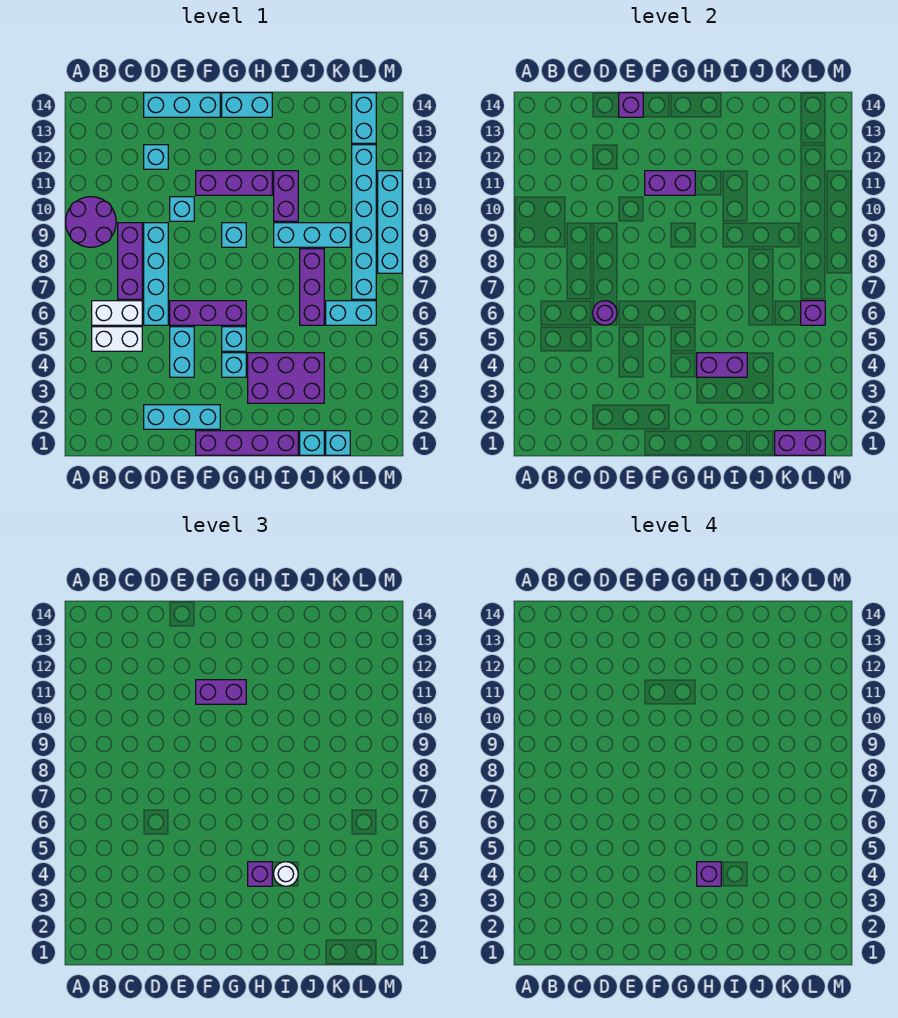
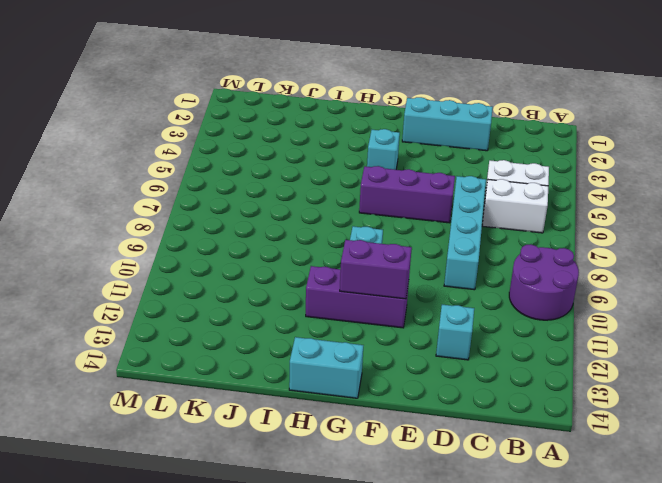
none -> purple 1x3 brick [118,223,142,299]
none -> cyan 1x3 brick [144,93,220,117]
none -> cyan 1x2 brick [170,327,194,377]
none -> cyan 1x1 brick [170,197,194,221]

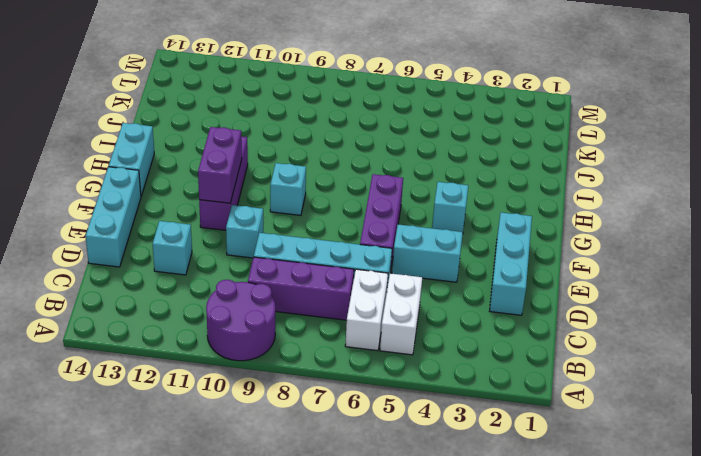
none -> purple 1x4 brick [196,431,298,455]
none -> cyan 1x1 brick [222,327,246,351]
none -> purple 2x3 brick [248,353,324,403]
none -> cyan 1x3 brick [274,223,350,247]

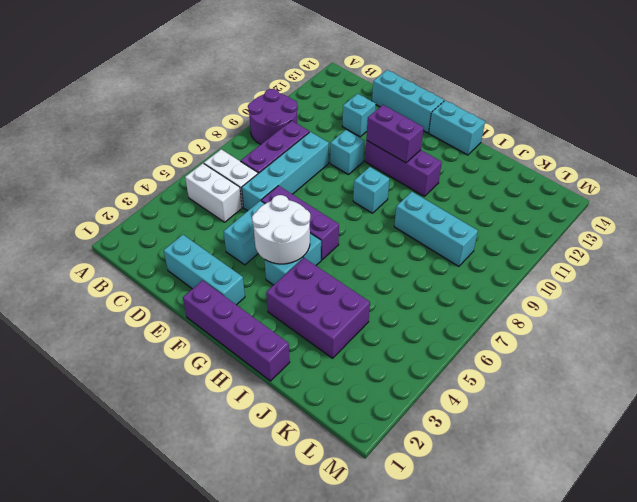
white 2x2 round brick [252,195,310,264] -> none
none -> purple 1x2 brick [274,171,298,221]
none -> cyan 1x1 brick [300,431,324,455]
none -> purple 1x3 brick [300,249,324,325]
none -> cyan 1x1 brick [326,431,350,455]

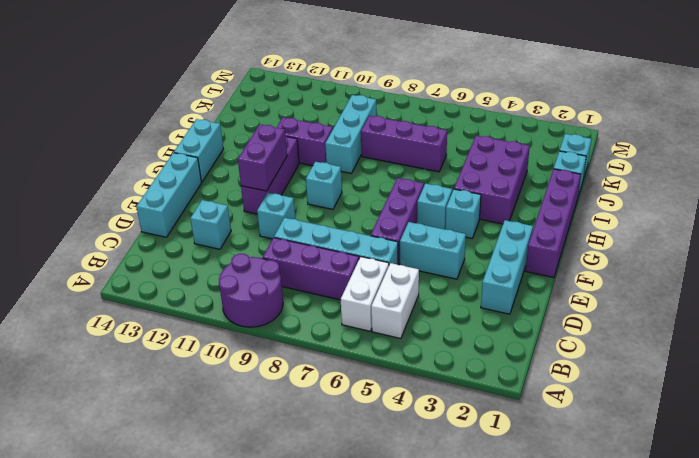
none -> cyan 1x2 brick [326,301,376,325]
none -> cyan 1x6 brick [352,145,376,299]
none -> cyan 1x2 brick [352,93,376,143]
none -> cyan 1x4 brick [378,171,402,273]

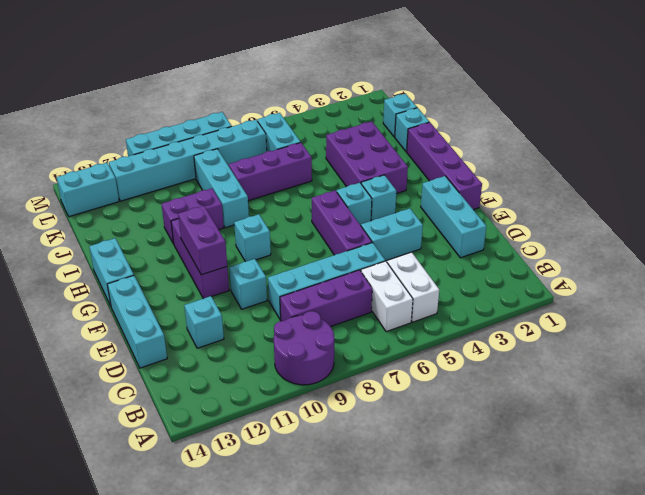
none -> purple 1x1 round brick [593,301,617,325]
none -> purple 1x1 brick [619,93,643,117]
none -> purple 1x2 brick [697,353,747,377]
none -> purple 1x2 brick [775,431,825,455]

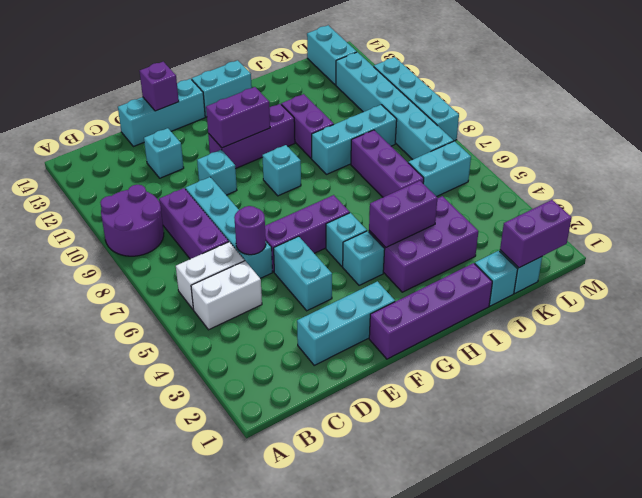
none -> purple 1x1 brick [801,301,825,325]
none -> purple 1x2 brick [196,680,246,704]
none -> purple 1x1 brick [248,862,272,886]
none -> white 1x1 round brick [274,862,298,886]

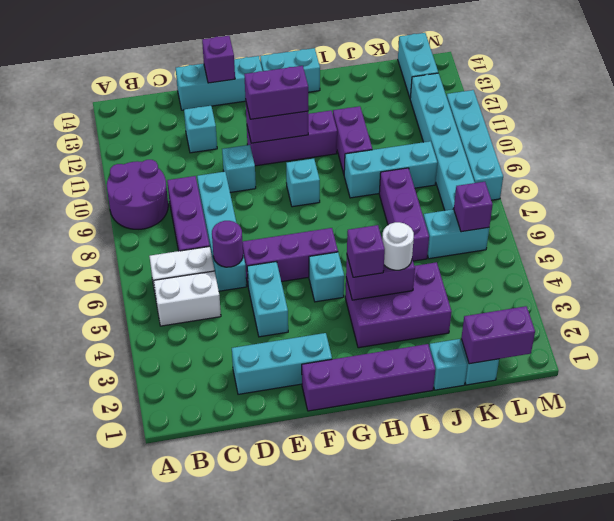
none -> cyan 1x1 brick [222,353,246,377]
none -> purple 1x1 brick [697,862,721,886]

